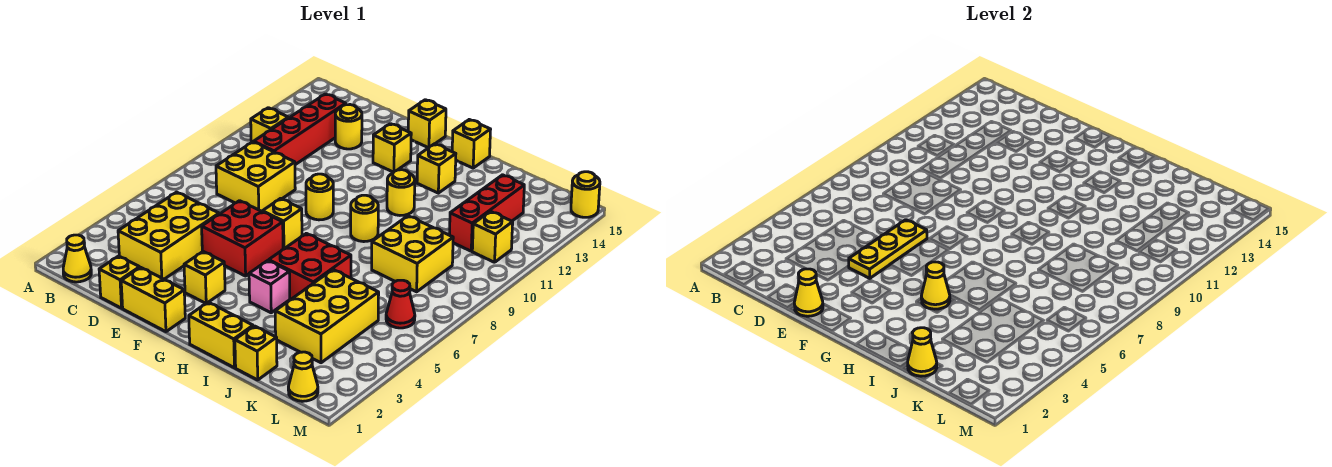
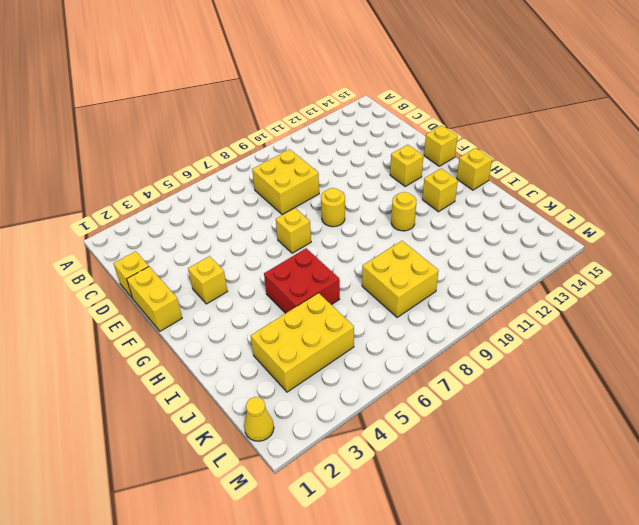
none -> yellow 1x1 cone [63,235,91,282]
none -> yellow 1x1 brick [251,108,288,143]
none -> yellow 2x3 brick [118,192,219,279]
none -> red 1x4 brick [254,94,346,165]

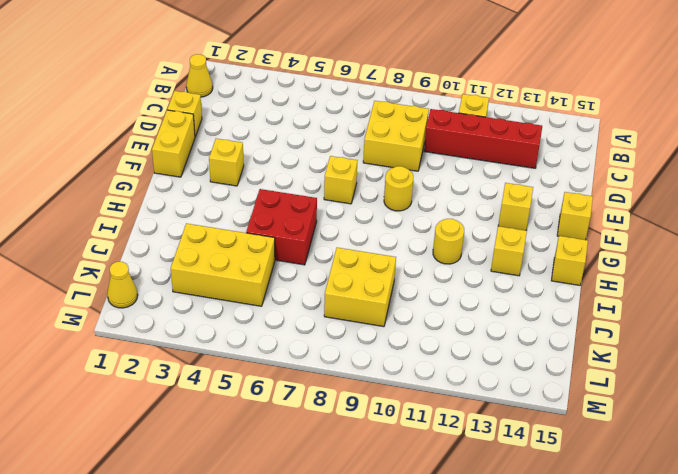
none -> yellow 2x3 brick [118,192,219,279]
none -> yellow 1x1 round brick [335,105,362,149]
none -> red 2x2 brick [202,201,283,276]
none -> yellow 1x2 brick [189,302,253,368]

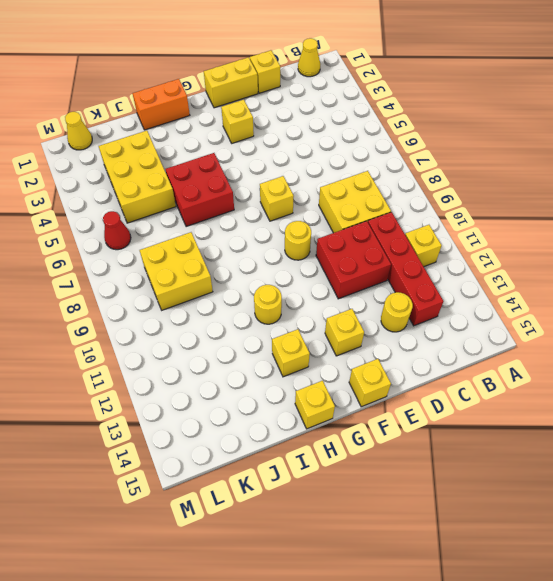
red 2x2 brick [316,221,391,299] -> red 2x2 brick moved to [202,201,283,276]
orange 1x2 brick [133,79,190,130] -> yellow 1x2 brick [189,302,253,368]
none -> yellow 2x3 brick [118,192,219,279]
none -> pink 1x1 brick [249,261,290,313]
none -> yellow 1x1 round brick [351,195,378,242]
none -> yellow 1x1 brick [235,326,277,380]

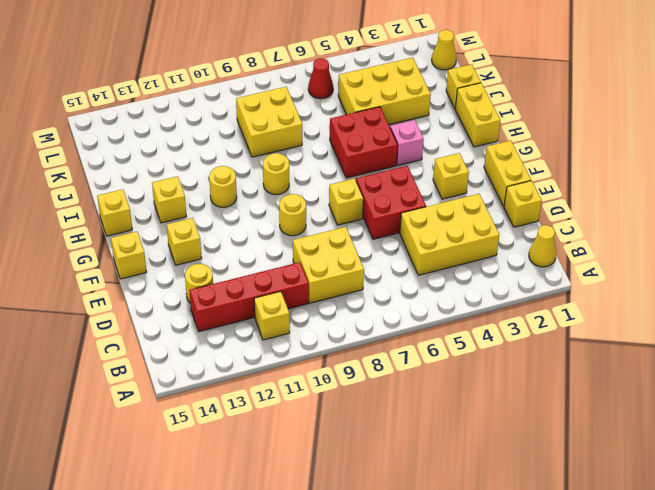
none -> red 1x3 brick [449,175,524,251]
none -> yellow 1x1 brick [472,211,513,262]
none -> yellow 1x1 round brick [571,172,600,217]
none -> yellow 1x1 cone [794,269,823,316]

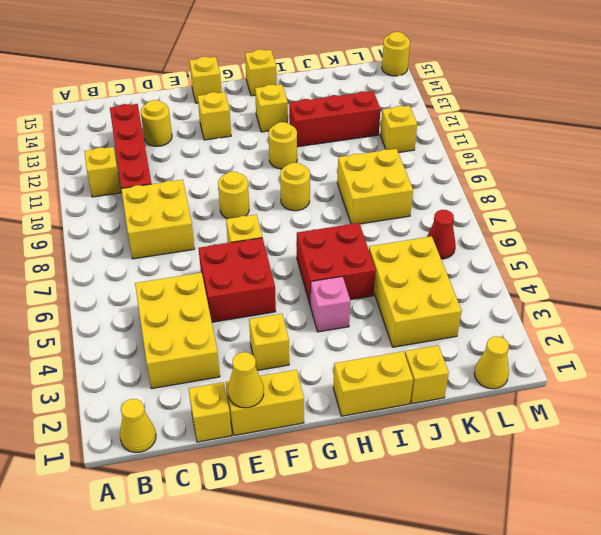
red 1x3 brick [289,91,381,147] -> red 1x3 brick turned to [449,175,524,251]
none -> yellow 1x3 plate [849,220,927,278]
none -> yellow 1x1 cone [921,262,950,309]
none -> yellow 1x1 cone [908,328,937,376]

